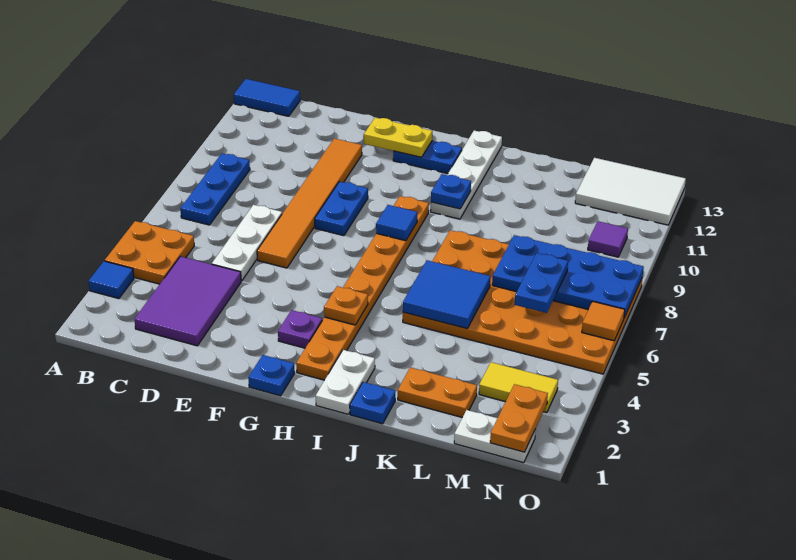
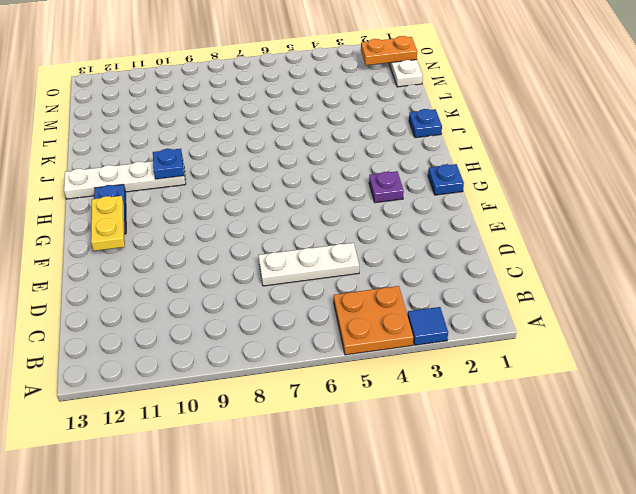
none -> blue 1x2 tile [234,79,300,116]
none -> blue 1x3 plate [180,154,250,225]
none -> purple 2x3 tile [134,256,241,346]
none -> orange 1x6 tile [257,138,362,268]

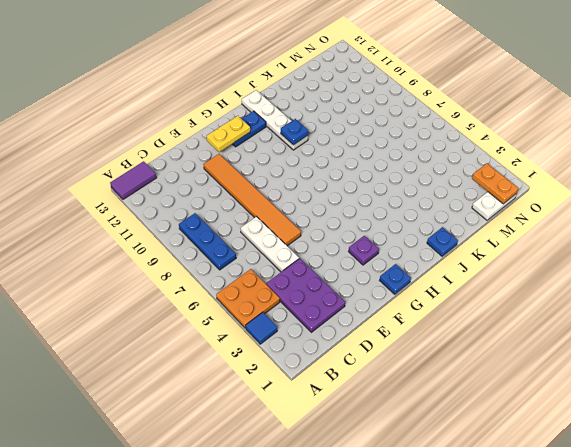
purple 1x2 tile [110,161,156,199] -> blue 1x2 tile [234,79,300,116]
purple 2x3 plate [266,258,345,332] -> purple 2x3 tile [134,256,241,346]
none -> blue 1x2 plate [315,182,368,236]
none -> orange 1x8 plate [296,196,429,380]
none -> white 1x2 plate [316,350,375,414]
none -> orange 4x6 plate [403,230,643,374]

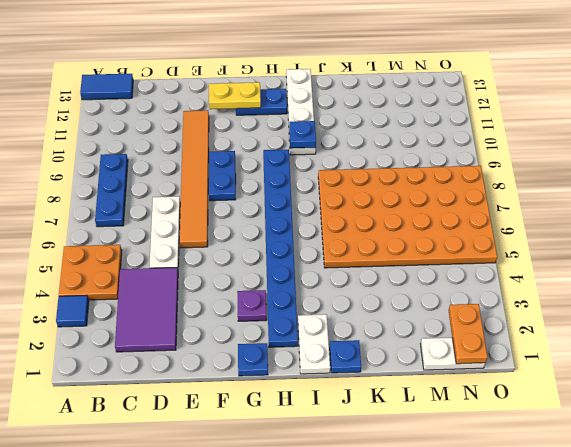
blue 1x8 plate [263,149,298,347] -> orange 1x8 plate [296,196,429,380]
none -> orange 1x2 plate [398,367,477,418]
none -> yellow 1x2 tile [479,362,558,413]
none -> white 2x3 tile [575,158,686,225]
none -> purple 1x1 tile [588,221,628,257]

